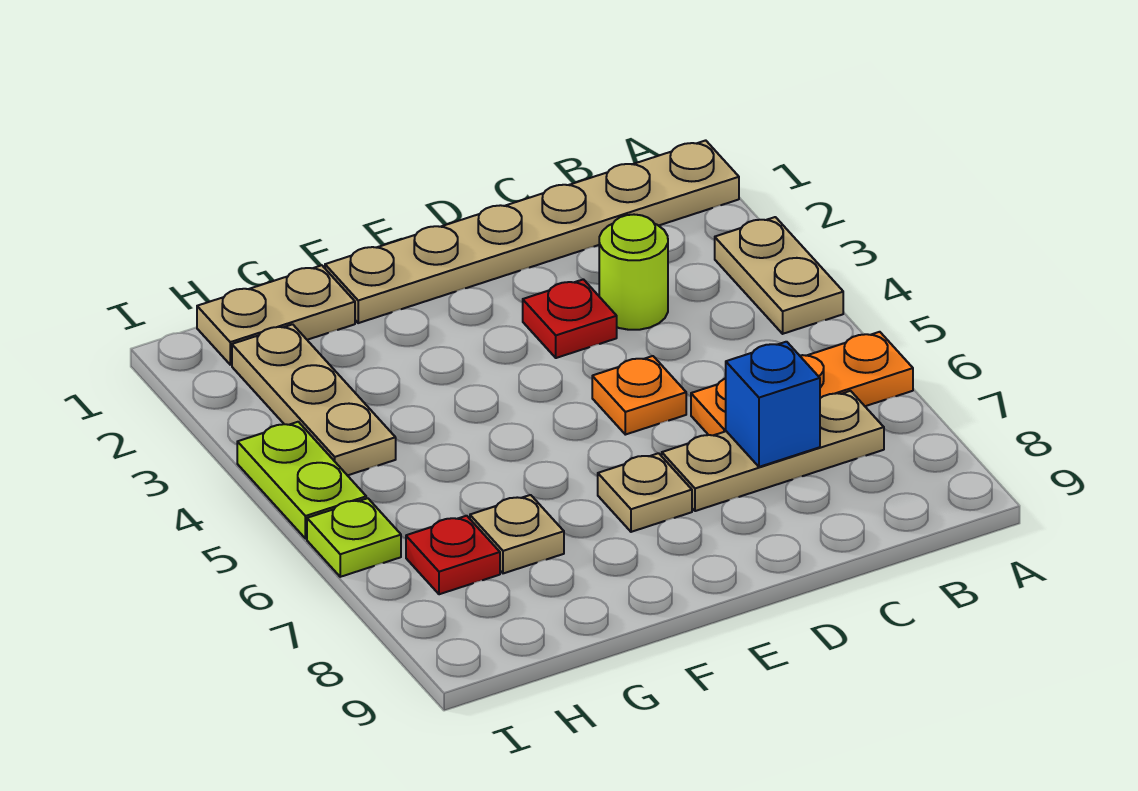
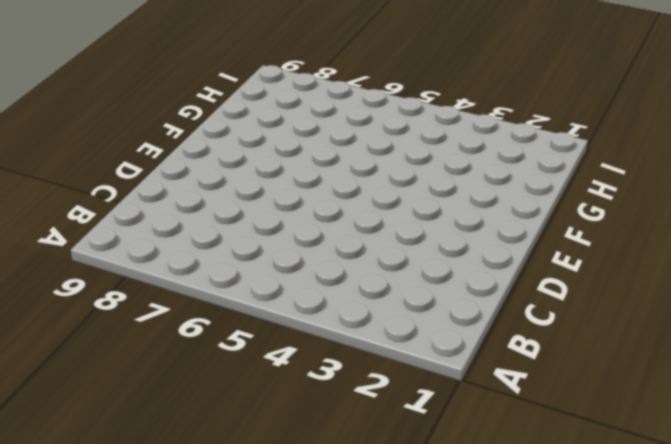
none -> tan 1x6 plate [325,140,739,323]
none -> tan 1x2 plate [715,217,843,334]
none -> orange 1x3 plate [691,332,913,435]

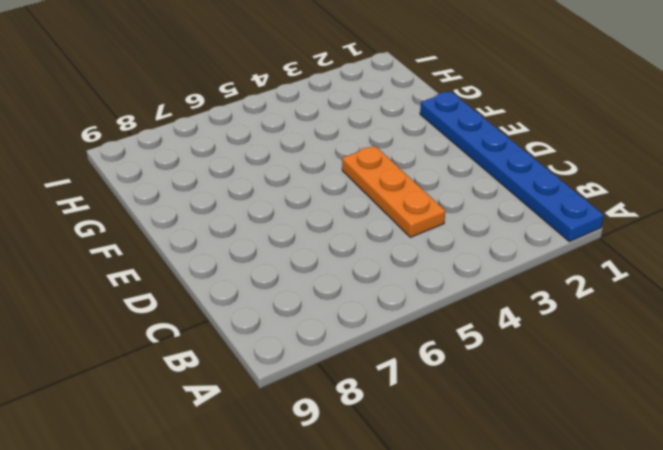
blue 1x6 plate [420,91,604,242] -> tan 1x6 plate [325,140,739,323]
orange 1x3 plate [342,146,445,237] -> orange 1x3 plate moved to [691,332,913,435]
none -> tan 1x2 plate [715,217,843,334]
none -> tan 1x3 plate [662,391,884,511]
none -> lime 1x1 round brick [599,215,668,330]

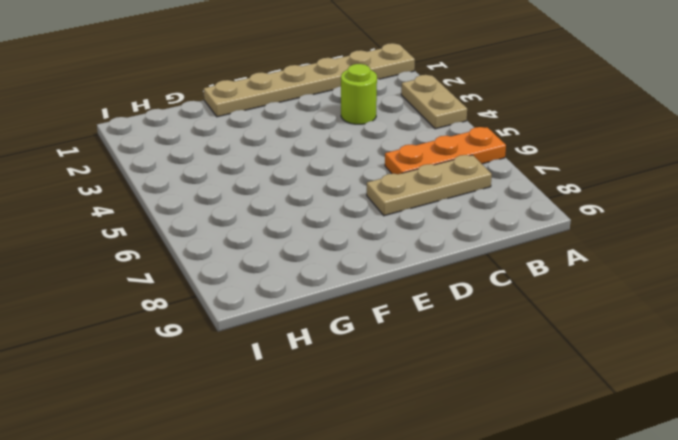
none -> red 1x1 plate [523,279,617,358]
none -> orange 1x1 plate [592,356,686,435]
none -> tan 1x1 plate [598,453,692,532]

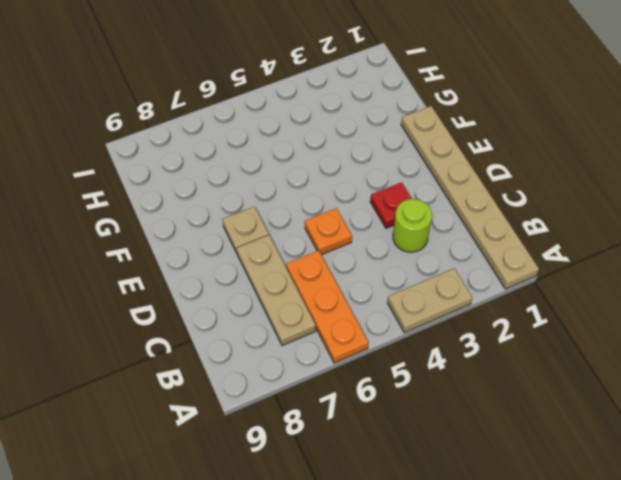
none -> tan 1x2 plate [197,265,355,365]
none -> tan 1x1 plate [470,495,564,573]
none -> tan 1x3 plate [232,324,396,475]

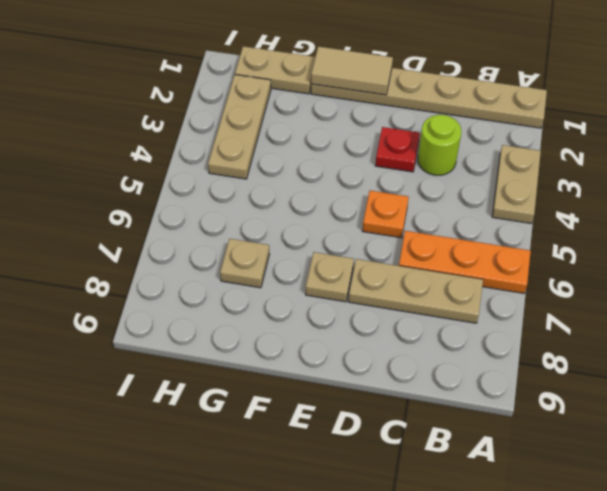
tan 1x2 tile [311,47,393,95] -> none
none -> red 1x1 plate [406,516,500,594]
none -> lime 1x2 plate [237,422,366,539]
none -> lime 1x1 plate [307,498,401,577]

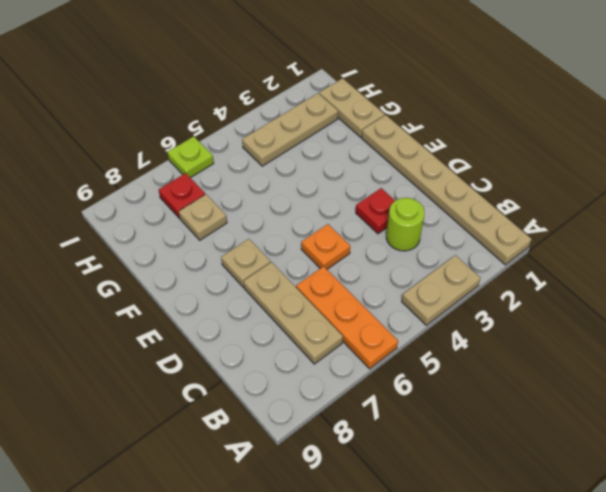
none -> lime 1x2 plate [237,422,366,539]
none -> blue 1x1 brick [726,342,820,467]

